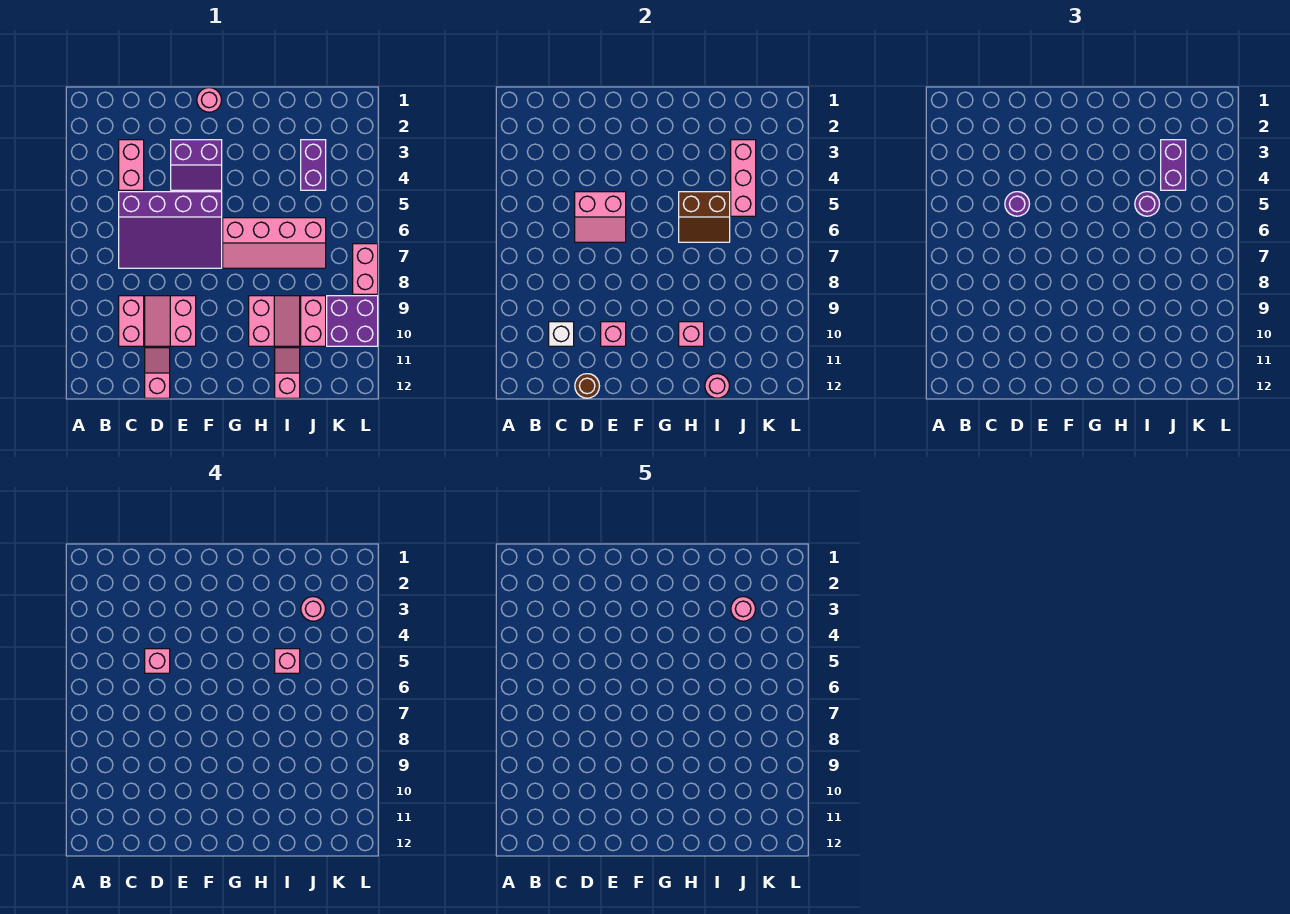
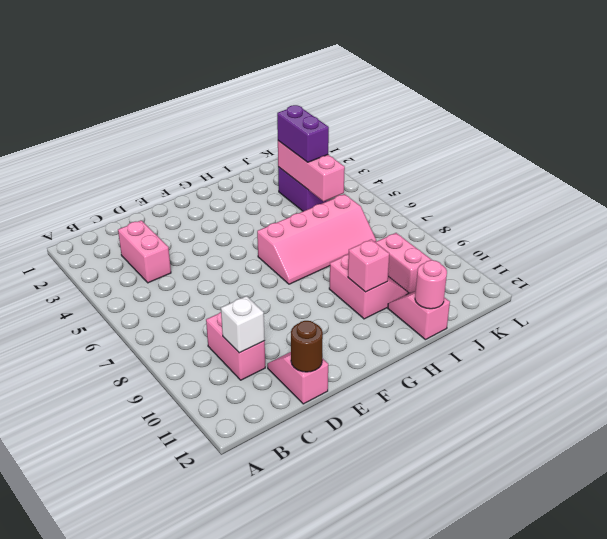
none -> purple 3x4 slope [119,192,222,268]
none -> pink 2x2 slope [145,296,196,346]
none -> purple 2x2 slope [171,140,222,190]

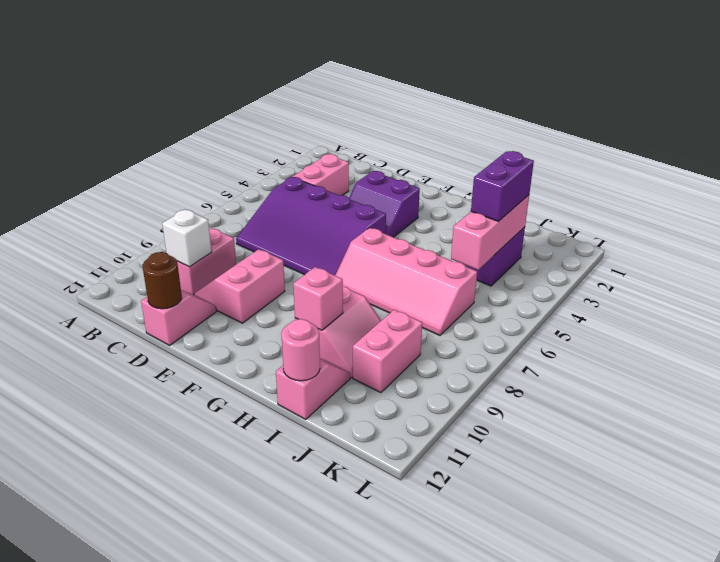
none -> pink 1x1 round brick [197,88,221,112]
none -> purple 2x2 brick [327,296,378,346]
none -> pink 1x2 brick [353,244,378,294]

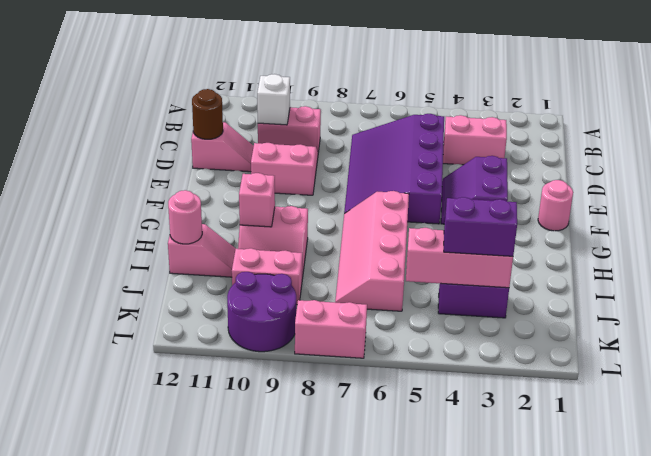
purple 2x2 round brick [227,272,296,352] -> purple 2x2 brick [327,296,378,346]
none -> pink 2x2 slope [575,192,626,242]
none -> pink 1x1 brick [601,322,626,346]
none -> brown 2x2 slope [679,192,730,242]

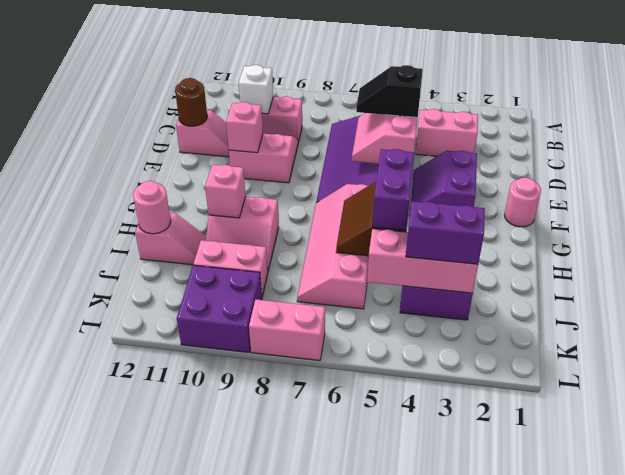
black 1x2 slope [356,65,423,118] -> purple 1x1 round brick [1005,192,1029,216]
purple 1x2 brick [372,149,414,230] -> purple 1x1 round brick [1135,192,1159,216]
none -> pink 1x1 brick [145,649,170,673]
none -> pink 1x1 brick [275,649,300,673]
none -> pink 1x1 round brick [301,597,325,621]

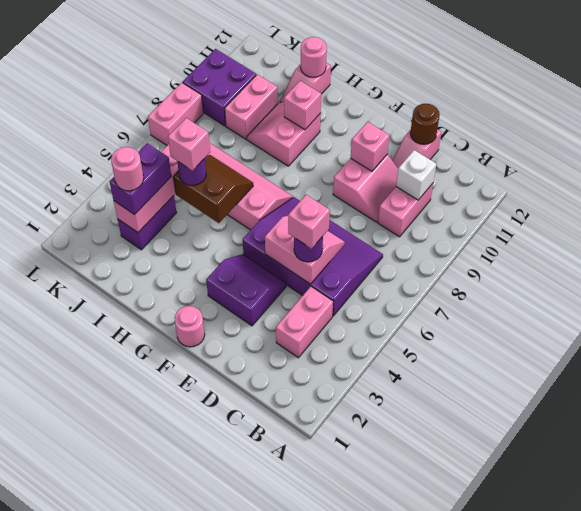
none -> pink 1x1 round brick [731,597,755,621]

